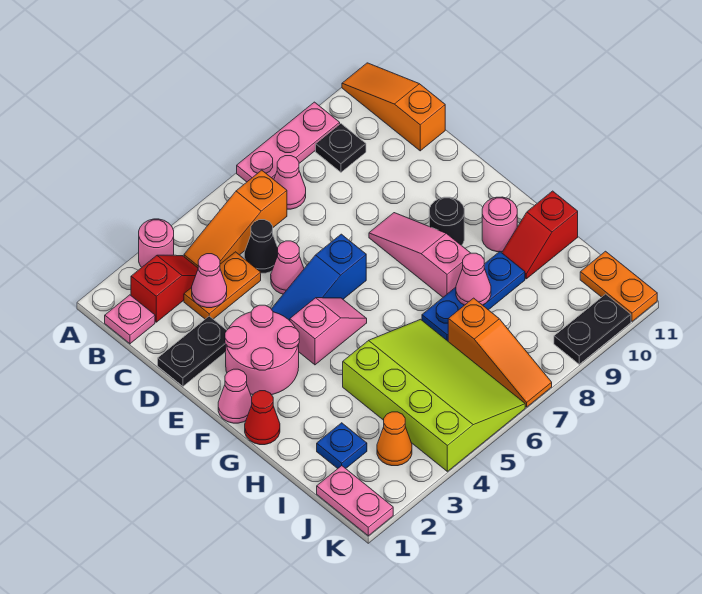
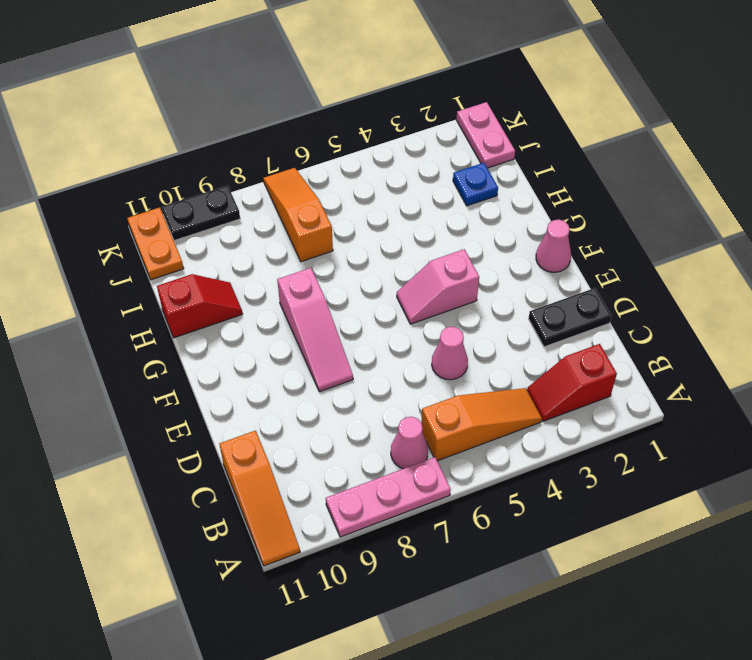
none -> pink 1x1 round brick [139,219,174,267]
none -> pink 1x1 plate [105,295,155,344]
none -> black 1x1 plate [316,124,366,172]
none -> orange 1x2 plate [184,252,261,319]

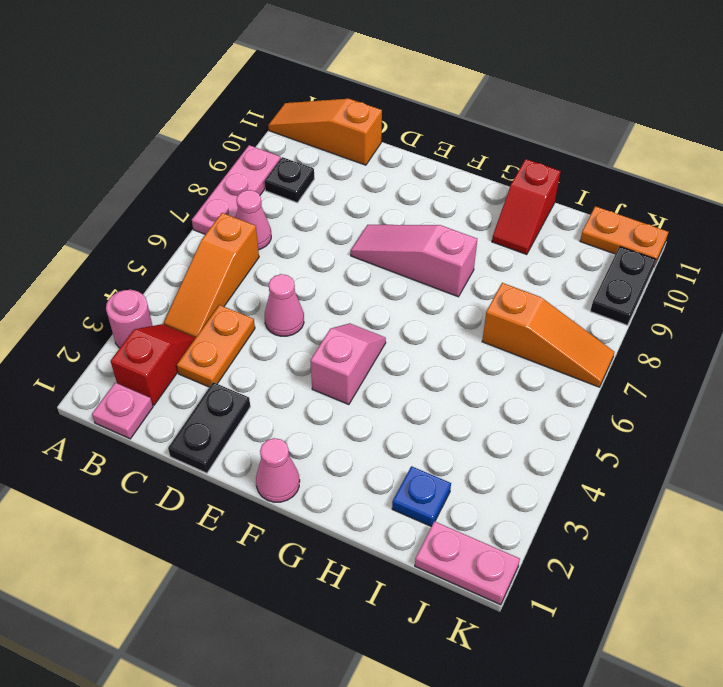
none -> black 1x1 cone [244,220,278,273]
none -> pink 2x2 round brick [225,305,299,395]
none -> blue 1x3 slope [271,234,366,321]
none -> black 1x1 round brick [429,197,464,245]

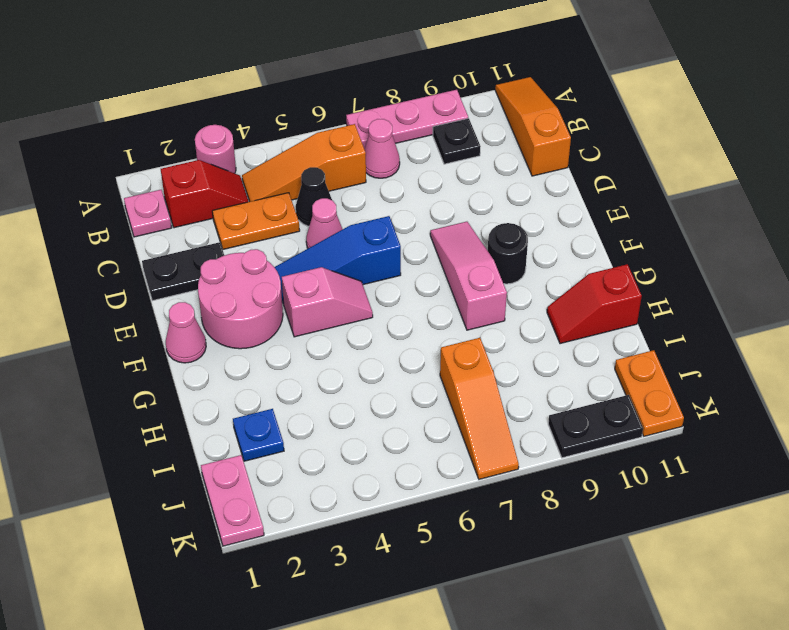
none -> red 1x1 cone [245,391,280,445]
none -> pink 1x1 round brick [482,197,517,252]
none -> lime 3x4 slope [343,319,525,471]
none -> blue 1x3 plate [422,252,525,341]

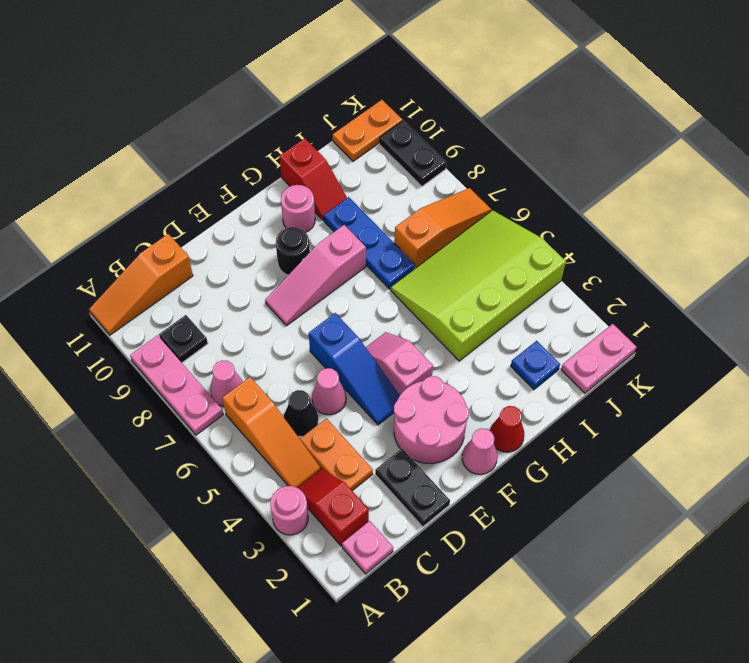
none -> orange 1x1 cone [377,412,412,466]
none -> pink 1x1 cone [192,254,227,308]
none -> pink 1x1 cone [456,253,491,305]

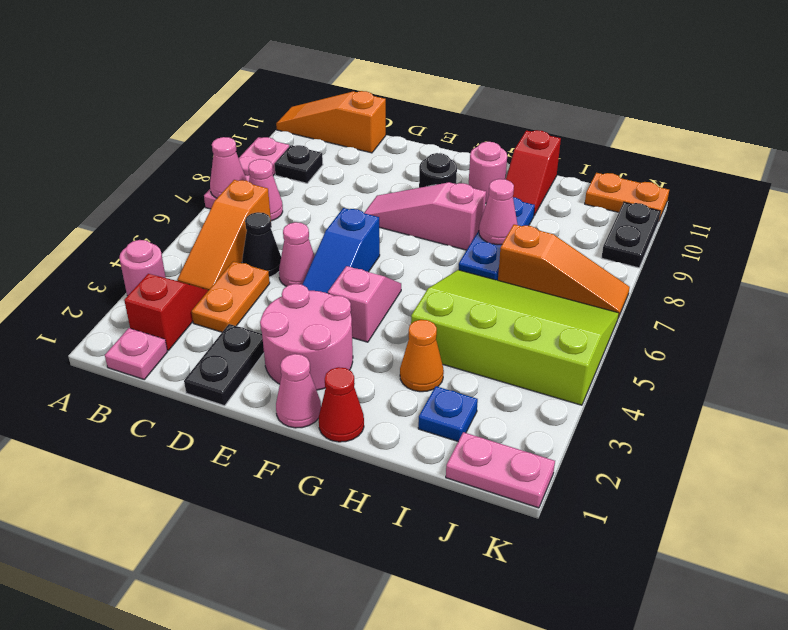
pink 1x1 cone [210,137,247,198] -> pink 1x1 cone moved to [192,254,227,308]
orange 1x1 cone [400,320,444,392] -> orange 1x1 cone moved to [377,412,412,466]

